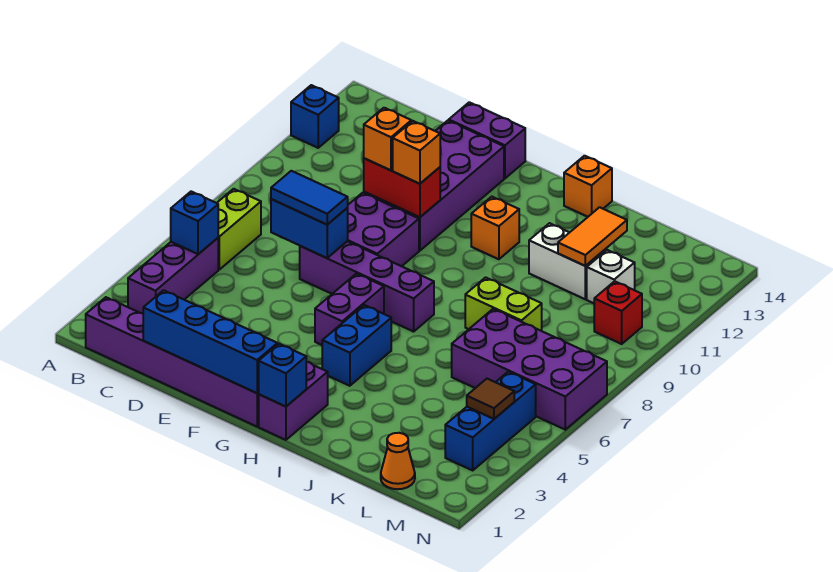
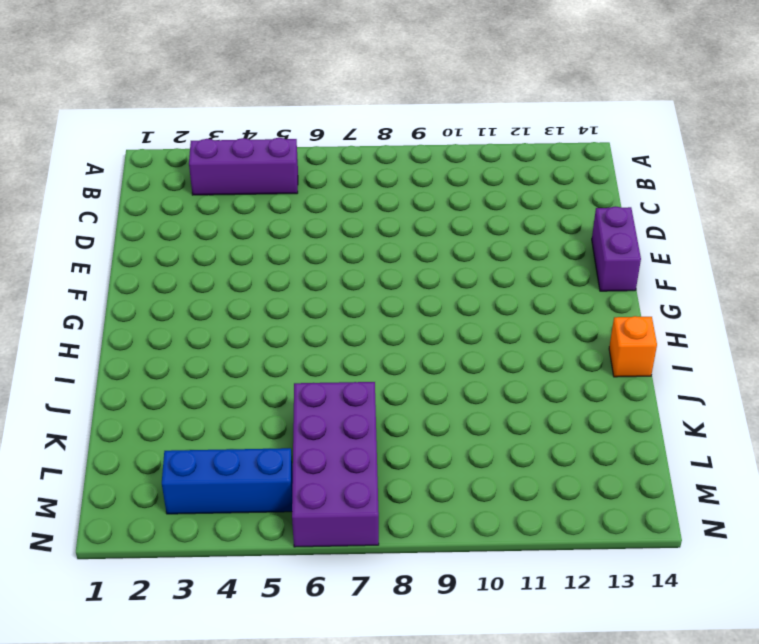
none -> blue 1x1 brick [291,85,339,148]
none -> purple 1x6 brick [86,297,259,427]
none -> lime 1x2 brick [217,189,261,269]
none -> purple 1x4 brick [300,241,434,332]

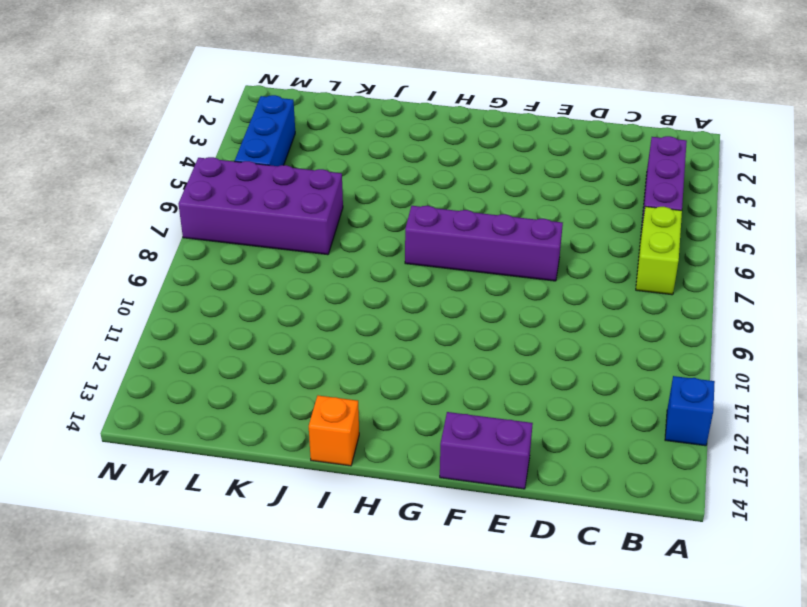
none -> purple 1x6 brick [86,297,259,427]
none -> purple 2x2 brick [348,193,419,266]
none -> purple 2x4 brick [364,120,504,251]
none -> purple 1x2 brick [315,274,384,345]

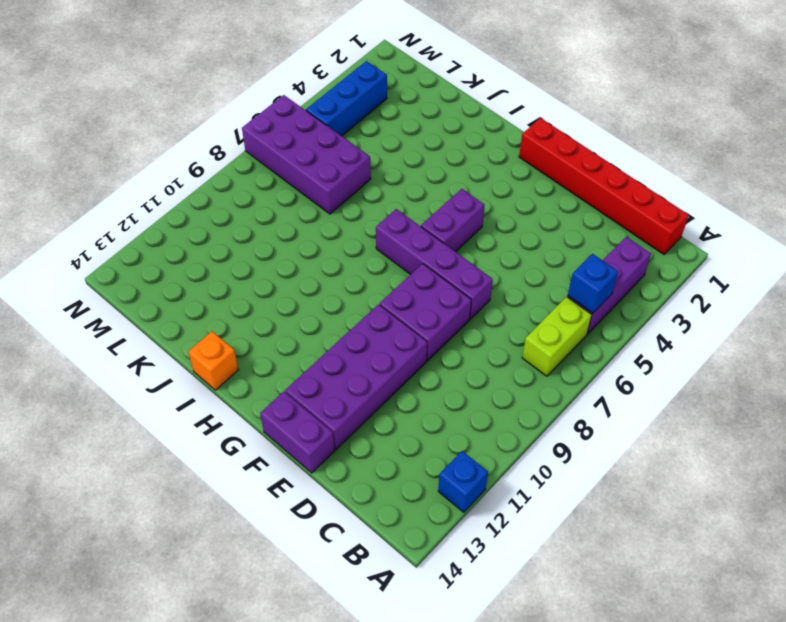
red 1x6 brick [519,118,689,254] -> purple 1x6 brick [86,297,259,427]
none -> purple 1x2 brick [259,362,328,440]
none -> blue 1x2 brick [322,305,391,386]
none -> orange 1x1 brick [471,197,519,259]
none -> lime 1x2 brick [465,277,542,331]

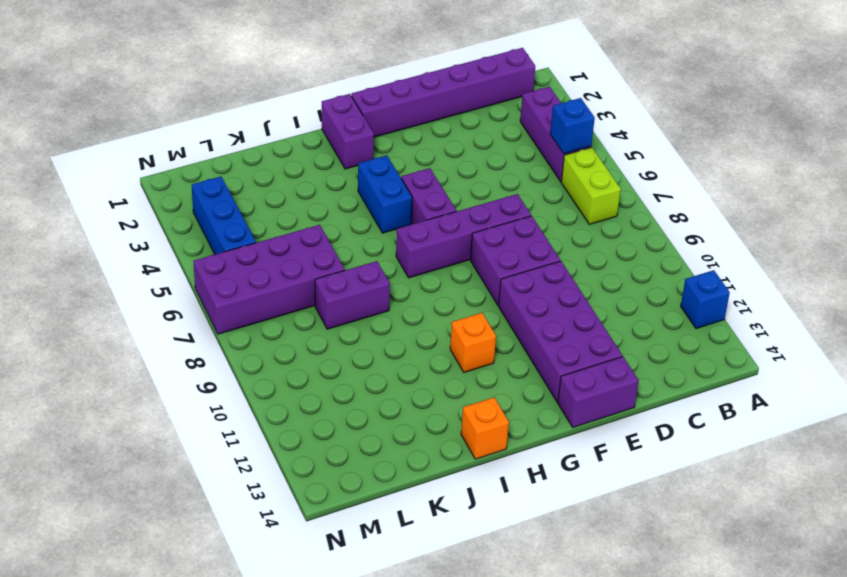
purple 1x2 brick [315,261,390,329] -> lime 1x2 brick [465,277,542,331]
none -> white 1x2 brick [529,223,606,299]
none -> orange 1x1 cone [381,433,415,489]
none -> white 1x1 brick [587,250,635,303]
none -> red 1x1 brick [594,281,642,344]

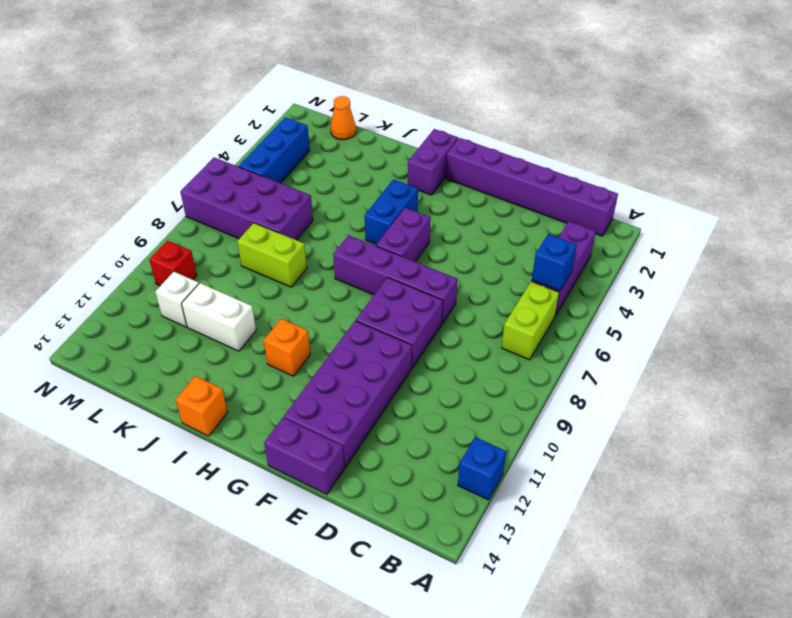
none -> blue 1x4 brick [143,290,277,393]
none -> blue 1x2 brick [271,199,348,258]
none -> red 1x2 brick [364,158,440,217]
none -> blue 1x1 brick [258,344,306,407]

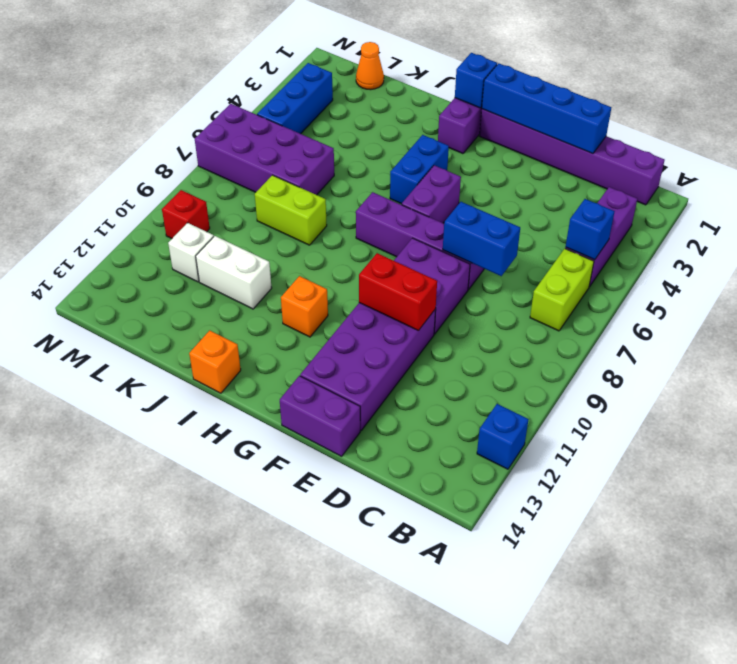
none -> orange 1x2 tile [558,207,627,266]
none -> brown 1x1 tile [467,379,514,419]
none -> blue 1x2 tile [271,171,348,225]
none -> orange 1x1 brick [364,108,411,170]

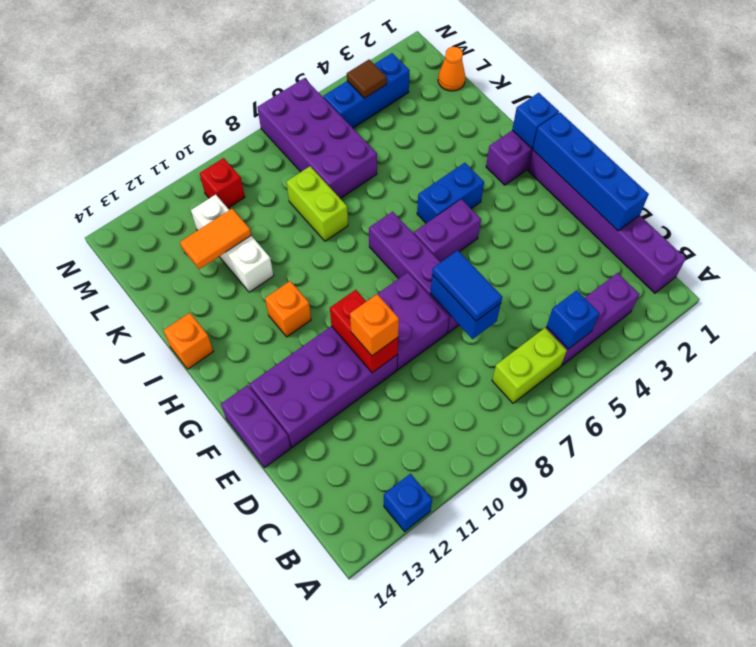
none -> orange 1x1 brick [393,121,440,184]

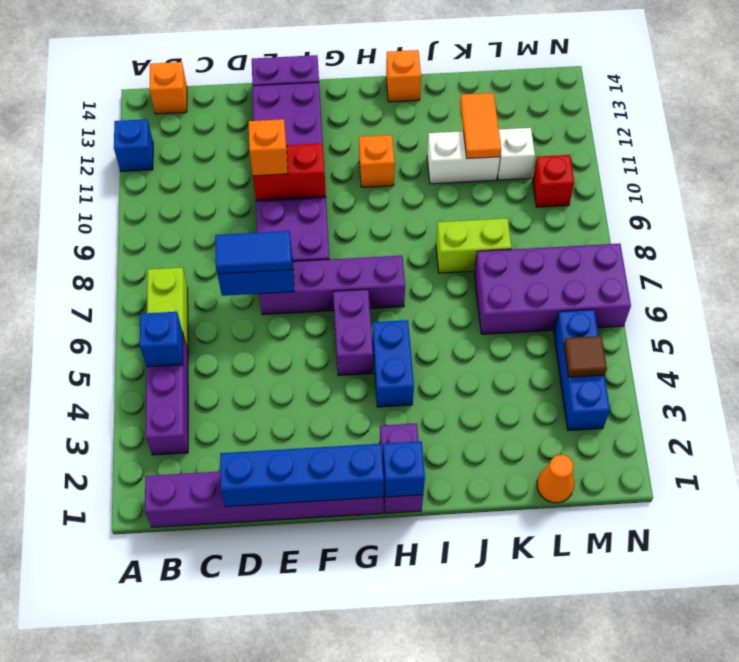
orange 1x1 brick [150,62,187,114] -> orange 1x1 brick moved to [393,121,440,184]

